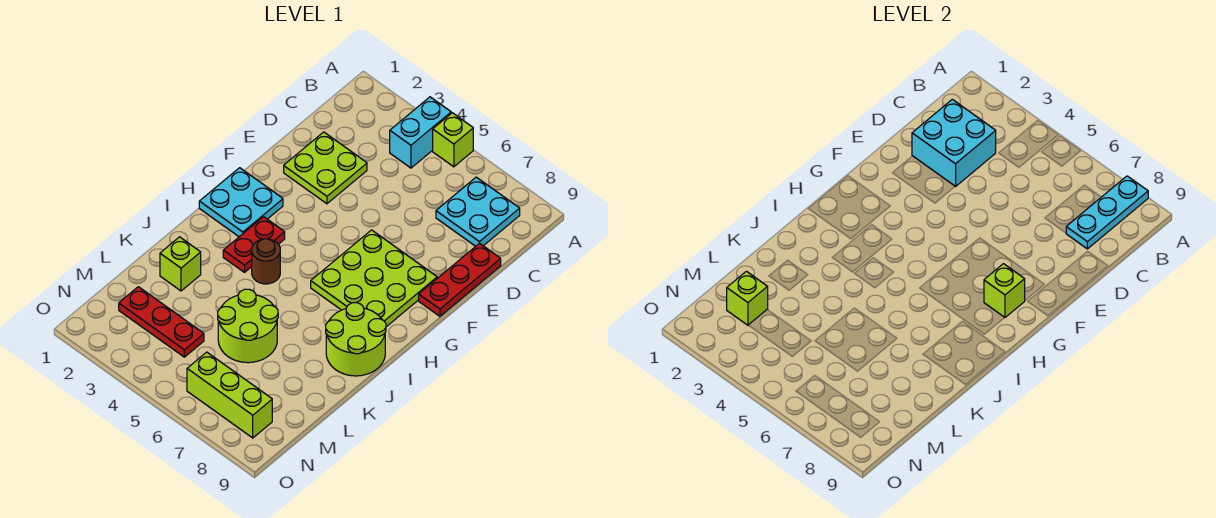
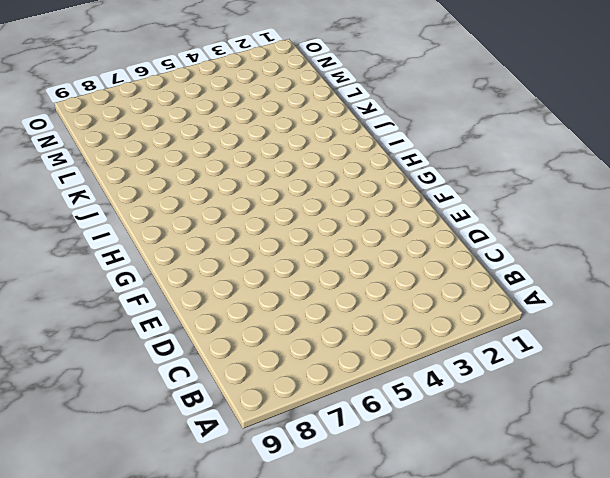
none -> cyan 1x2 brick [390,97,451,168]
none -> lime 1x1 brick [433,113,473,167]
none -> cyan 2x2 plate [436,177,520,246]

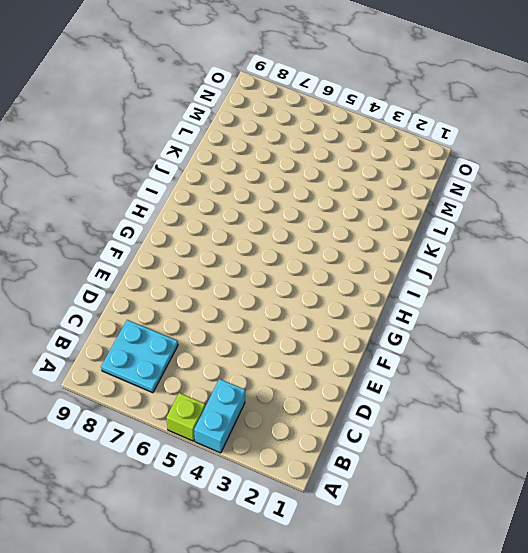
none -> lime 2x2 plate [284,132,367,204]
none -> red 1x3 plate [419,243,501,316]
none -> lime 3x3 plate [311,230,437,327]

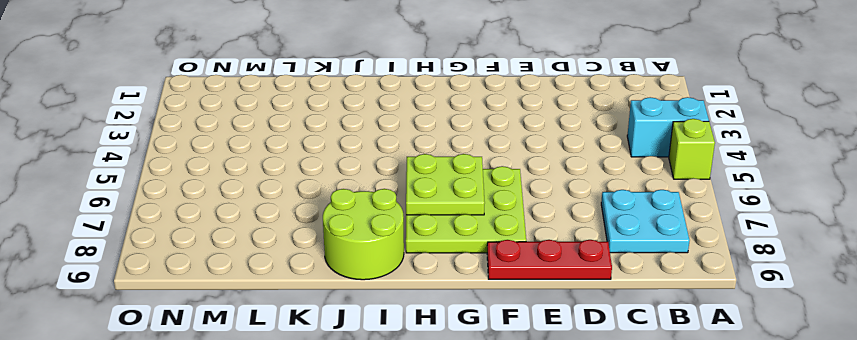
lime 2x2 plate [406,154,485,215] -> lime 2x2 plate moved to [284,132,367,204]
none -> cyan 2x2 plate [199,168,283,237]
none -> red 1x2 plate [223,217,285,272]
none -> brown 1x1 round brick [252,239,280,284]

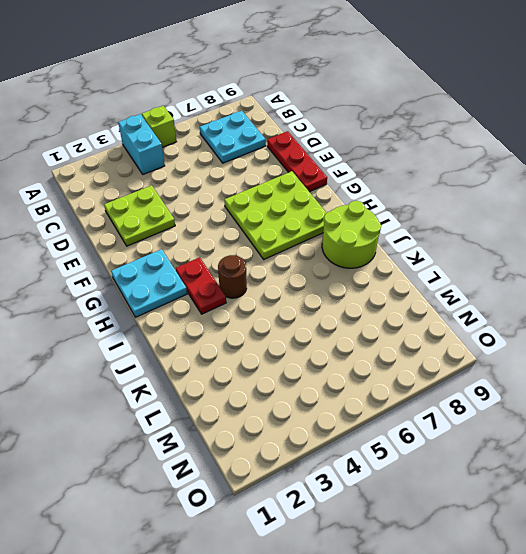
none -> lime 1x1 brick [160,237,201,291]
none -> lime 2x2 round brick [218,289,278,363]
none -> red 1x3 plate [119,287,204,357]

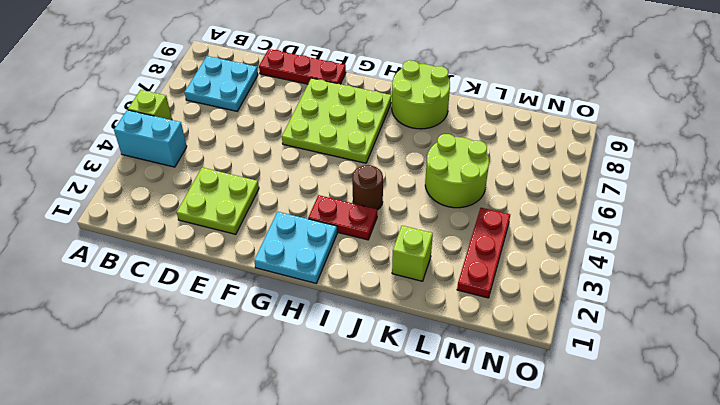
none -> lime 1x3 brick [187,352,272,438]
none -> cyan 1x3 plate [1066,176,1148,249]
none -> cyan 2x2 brick [912,99,996,187]

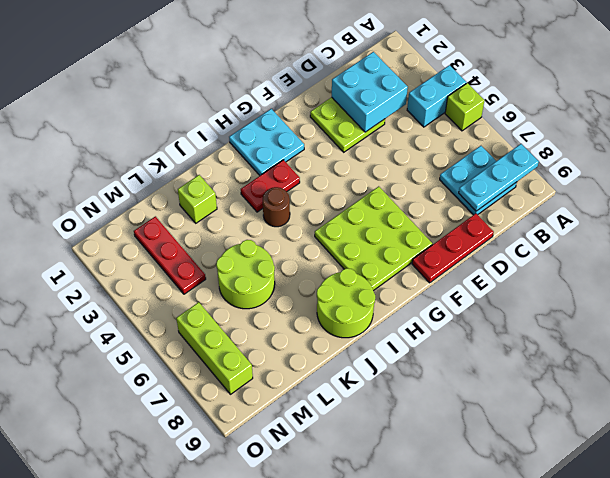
none -> lime 1x1 brick [984,264,1025,317]
none -> lime 1x1 brick [727,271,768,325]

